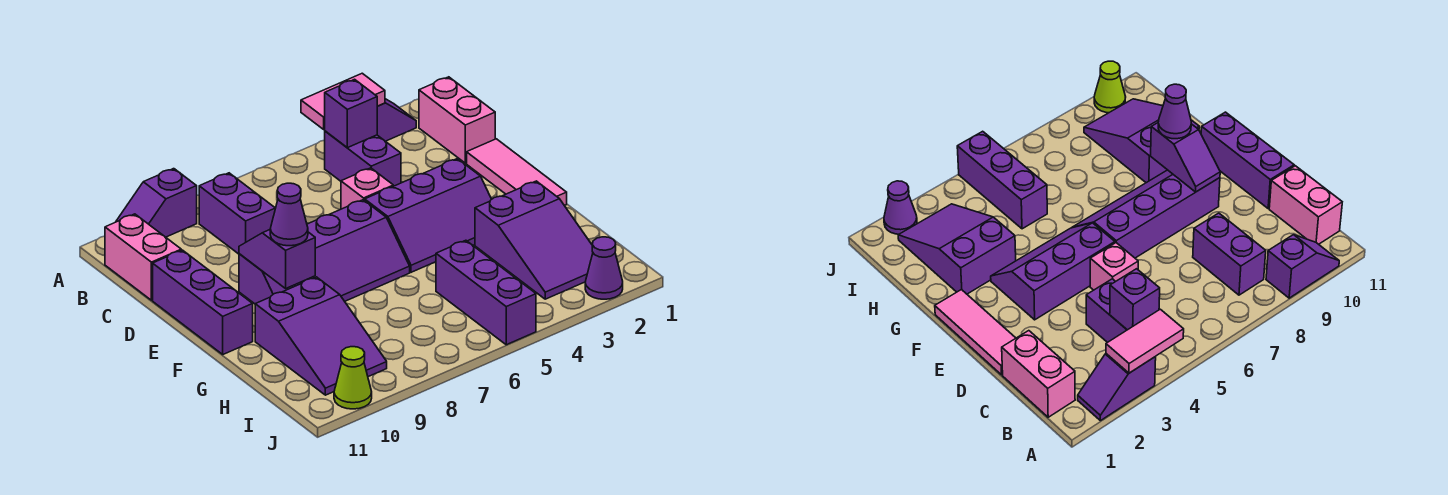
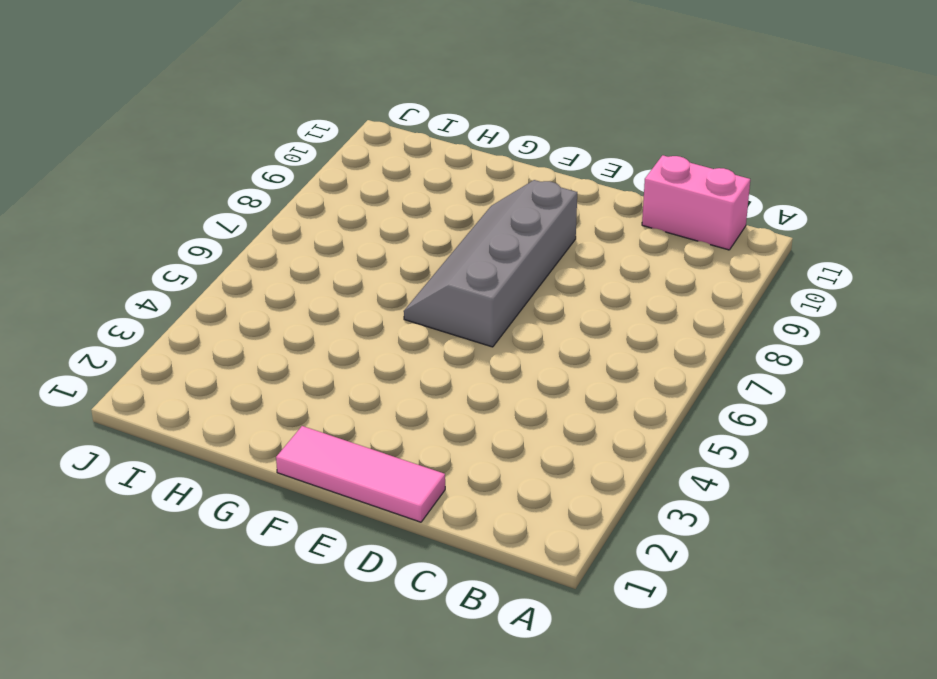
grey 2x4 slope [404,180,577,347] -> purple 2x4 slope [239,200,410,304]
none -> purple 1x2 slope [377,99,416,141]
none -> purple 1x2 slope [116,169,197,237]
none -> pink 1x2 brick [419,77,495,163]

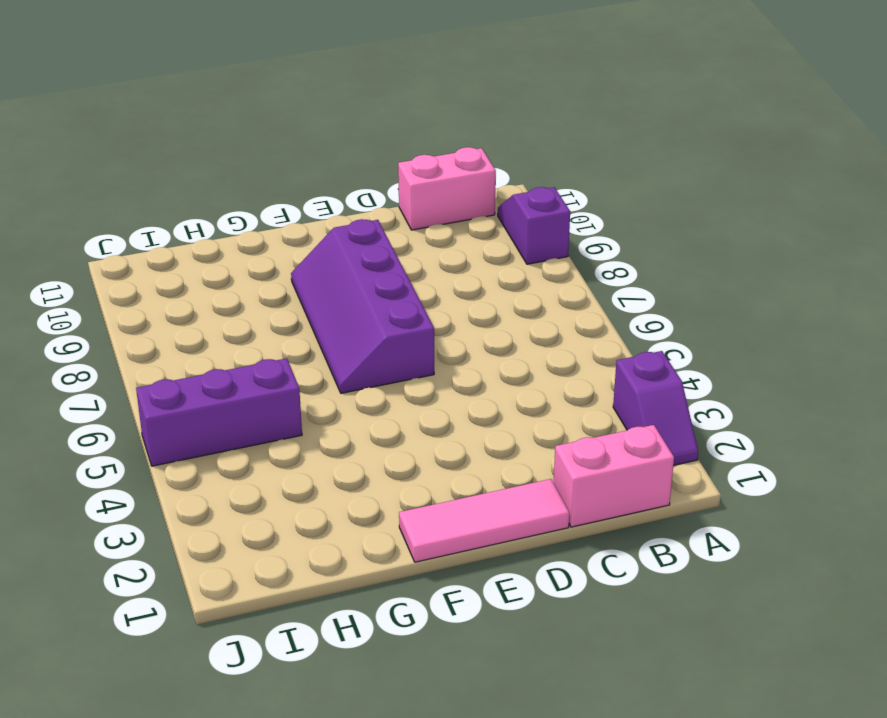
none -> purple 1x2 brick [325,131,401,186]
none -> purple 1x2 brick [199,173,275,254]
none -> pink 1x1 brick [341,168,393,209]

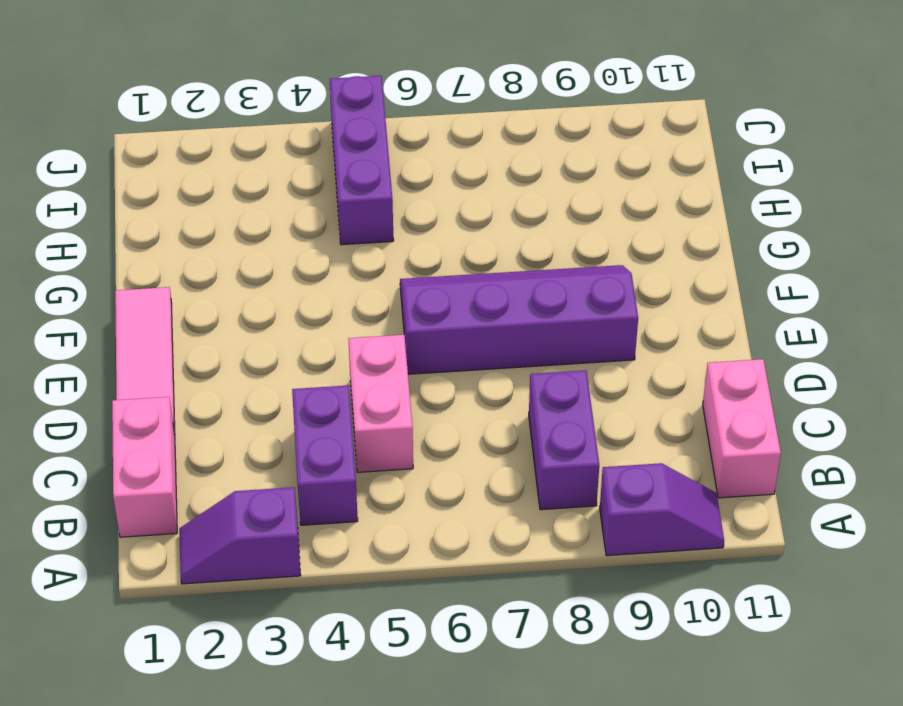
pink 1x2 brick [348,335,413,472] -> pink 1x1 brick [341,168,393,209]
none -> purple 1x3 brick [153,250,253,354]
none -> purple 2x3 slope [365,159,492,272]
none -> purple 2x3 slope [475,181,593,299]

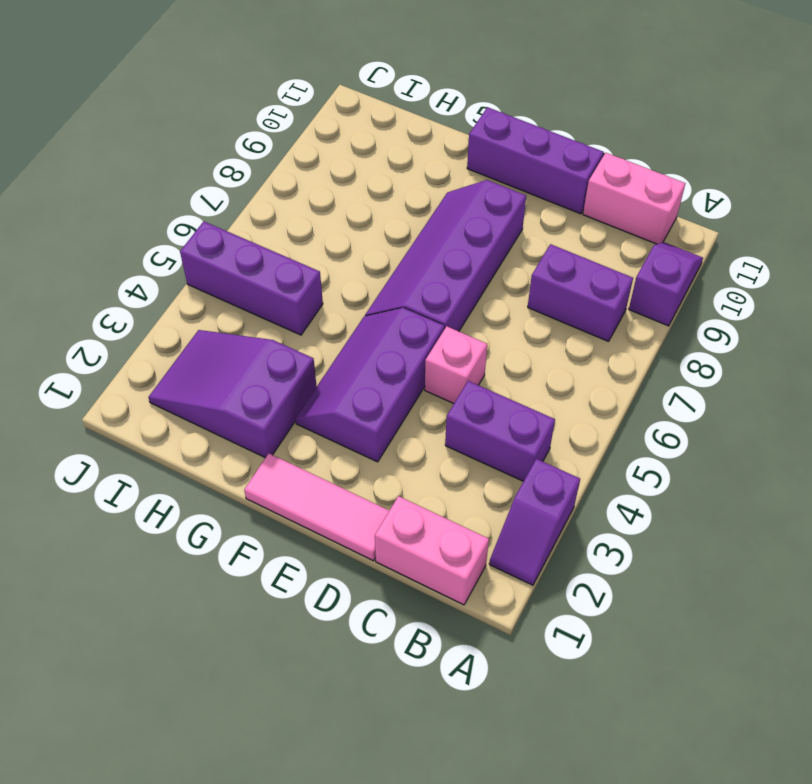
none -> purple 2x3 slope [255,277,387,395]
none -> purple 1x1 cone [585,237,623,299]
none -> lime 1x1 cone [334,347,372,409]

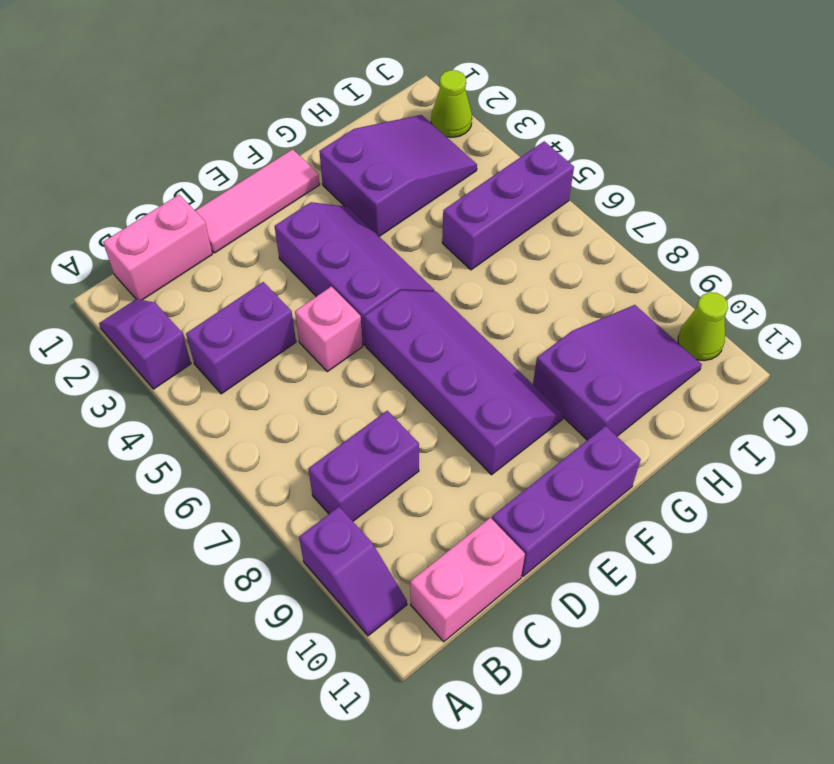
lime 1x1 cone [431,70,472,137] -> purple 1x1 cone [585,237,623,299]
none -> pink 1x2 tile [301,73,385,129]
none -> purple 1x1 brick [325,79,377,148]
none -> purple 1x2 slope [239,230,315,288]

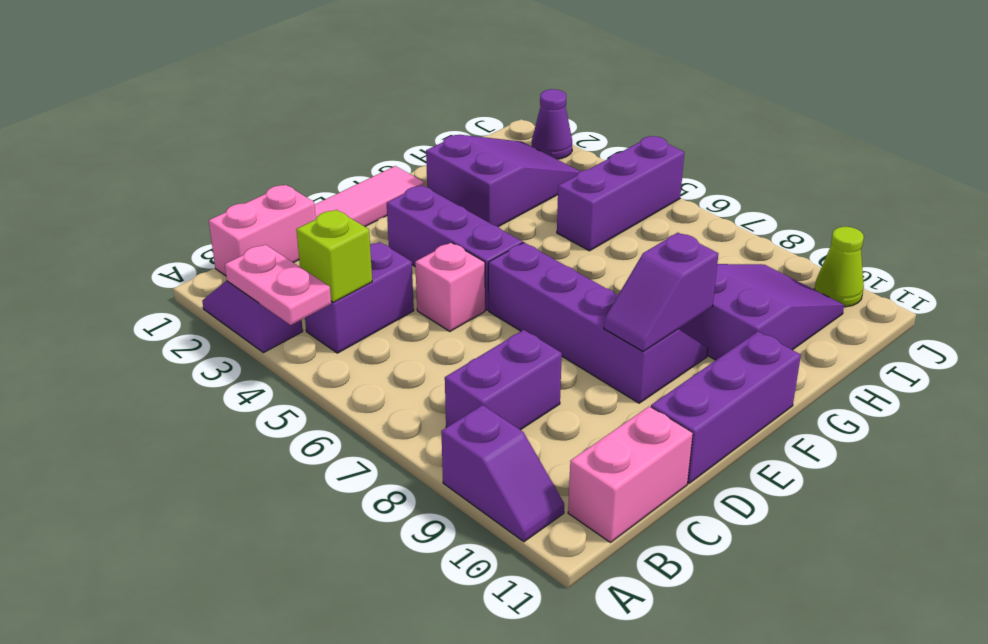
pink 1x2 plate [225,244,331,325] -> pink 1x2 tile [301,73,385,129]
lime 1x1 brick [296,210,372,302] -> purple 1x1 brick [325,79,377,148]
none -> purple 1x1 cone [270,183,308,246]

